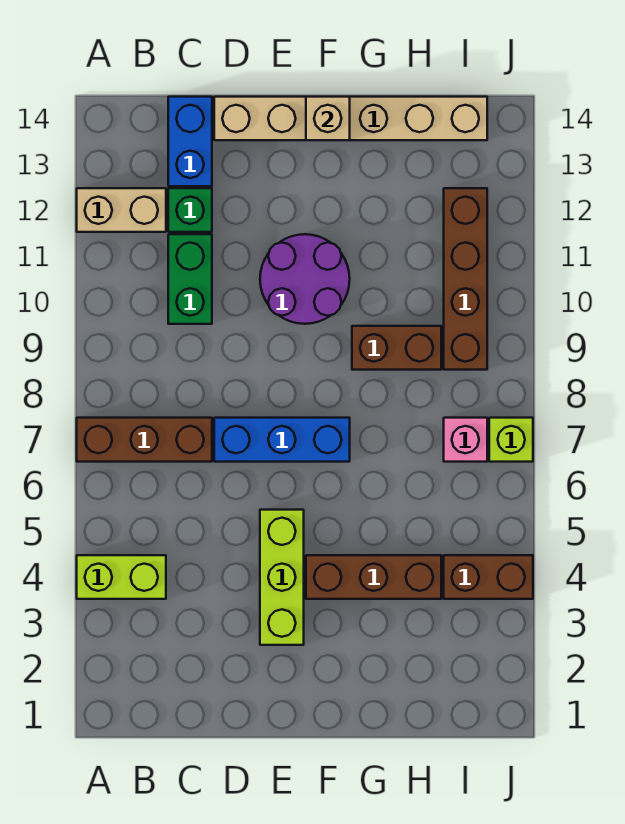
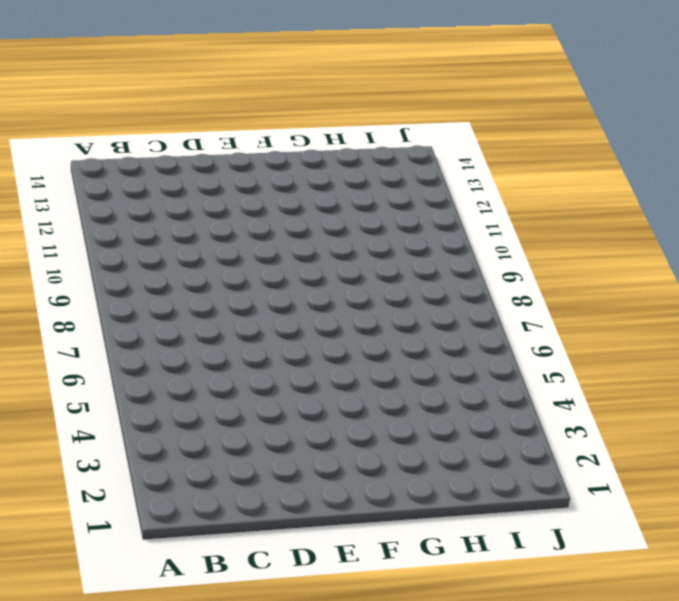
none -> lime 1x2 brick [77,555,166,599]
none -> brown 1x3 brick [77,418,212,462]
none -> tan 1x2 brick [77,188,166,232]

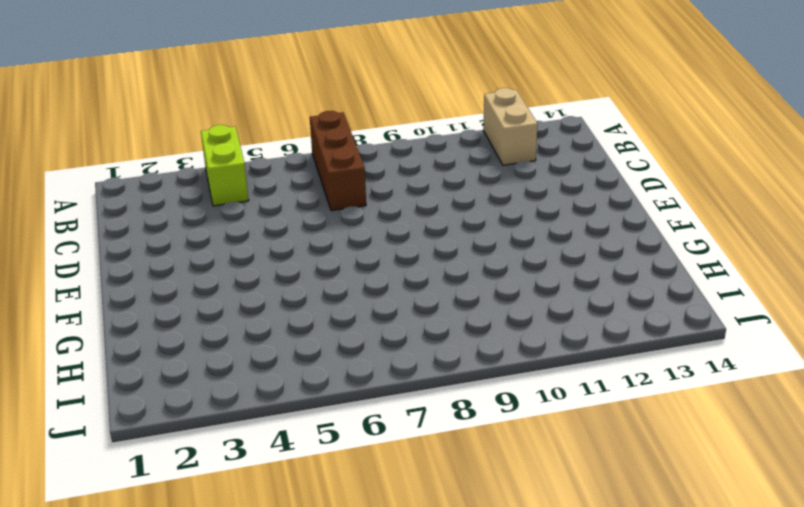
none -> green 1x2 brick [168,234,212,324]
none -> green 1x1 brick [168,188,212,232]
none -> blue 1x2 brick [168,97,212,186]

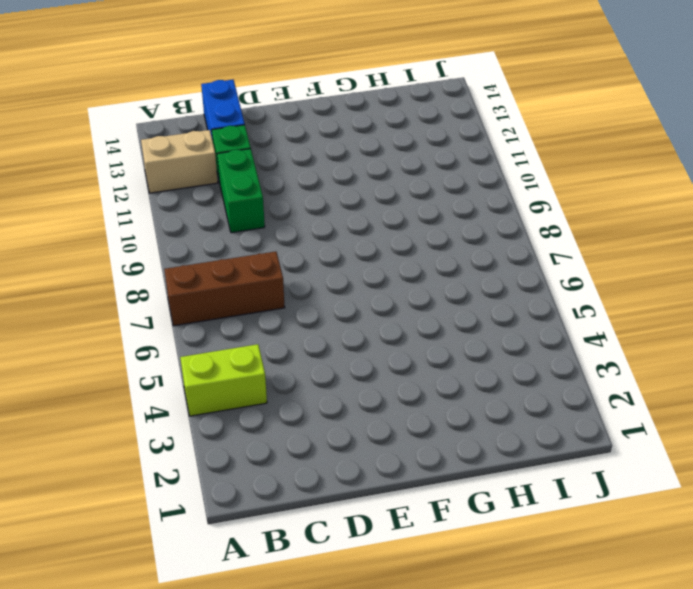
none -> blue 1x3 brick [214,418,350,462]
none -> tan 1x6 brick [214,97,487,140]
none -> lime 1x3 brick [260,510,304,645]

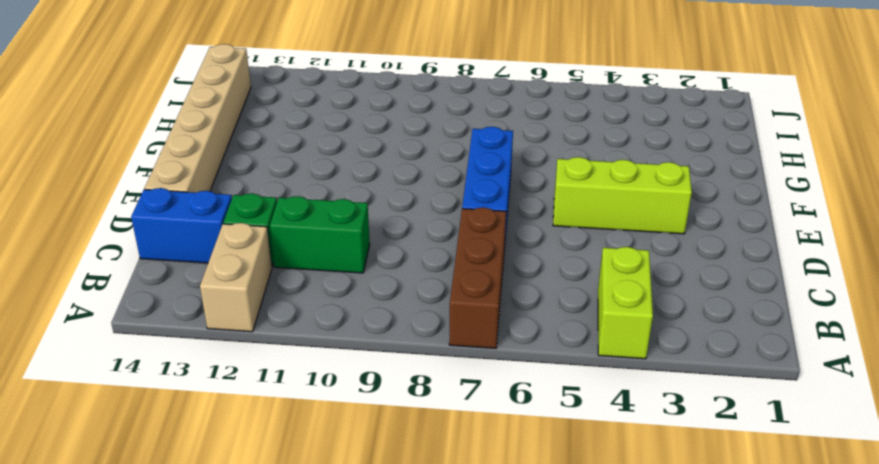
none -> purple 2x2 round brick [260,234,350,324]
none -> brown 1x3 brick [306,555,441,599]
none -> brown 1x2 brick [352,326,441,370]

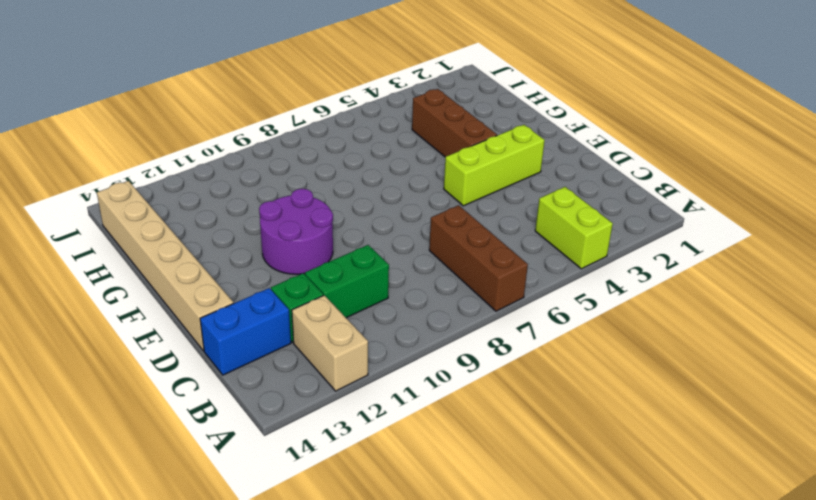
none -> blue 1x3 brick [214,418,350,462]
none -> brown 1x2 brick [352,326,441,370]
none -> brown 1x2 brick [444,555,533,599]

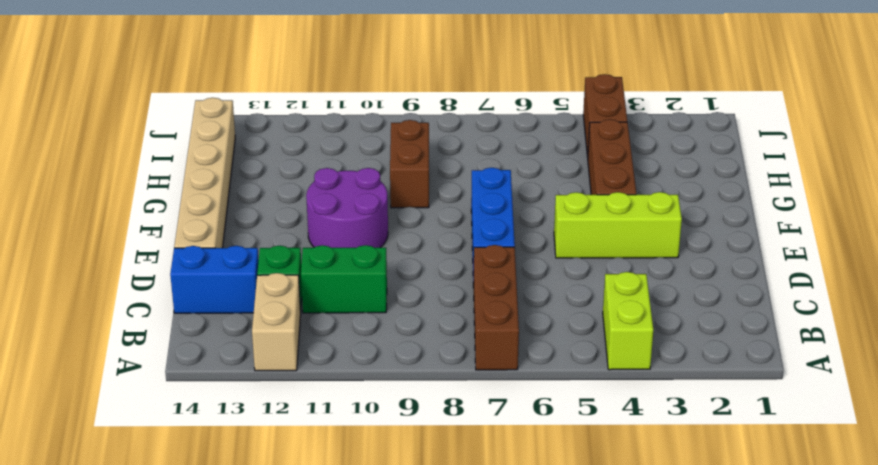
none -> pink 1x1 brick [444,418,487,462]
none -> brown 1x4 brick [444,188,487,370]
none -> lime 1x1 brick [489,418,533,462]

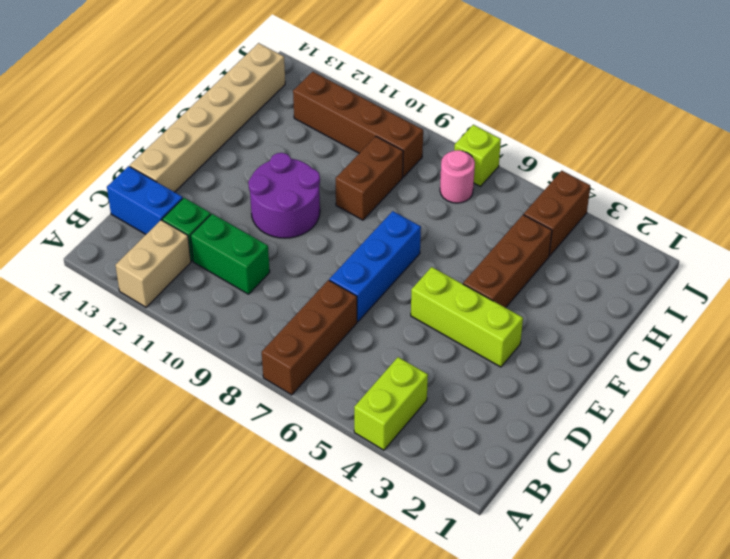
pink 1x1 round brick [440,150,475,203] -> pink 1x1 brick [444,418,487,462]
none -> tan 1x1 brick [306,97,350,140]

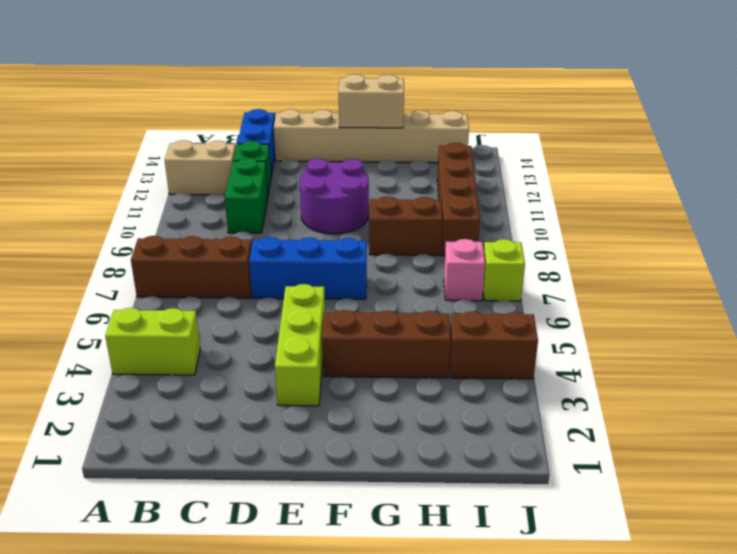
tan 1x2 brick [339,74,404,128] -> tan 1x1 brick [306,97,350,140]

